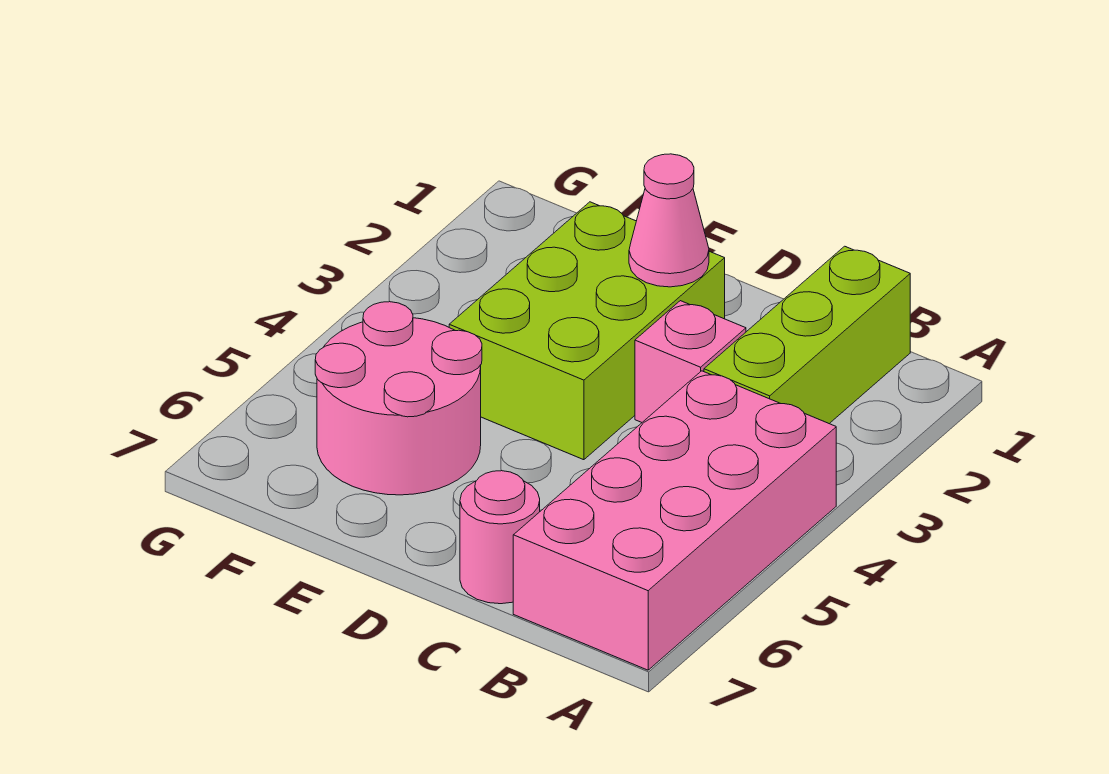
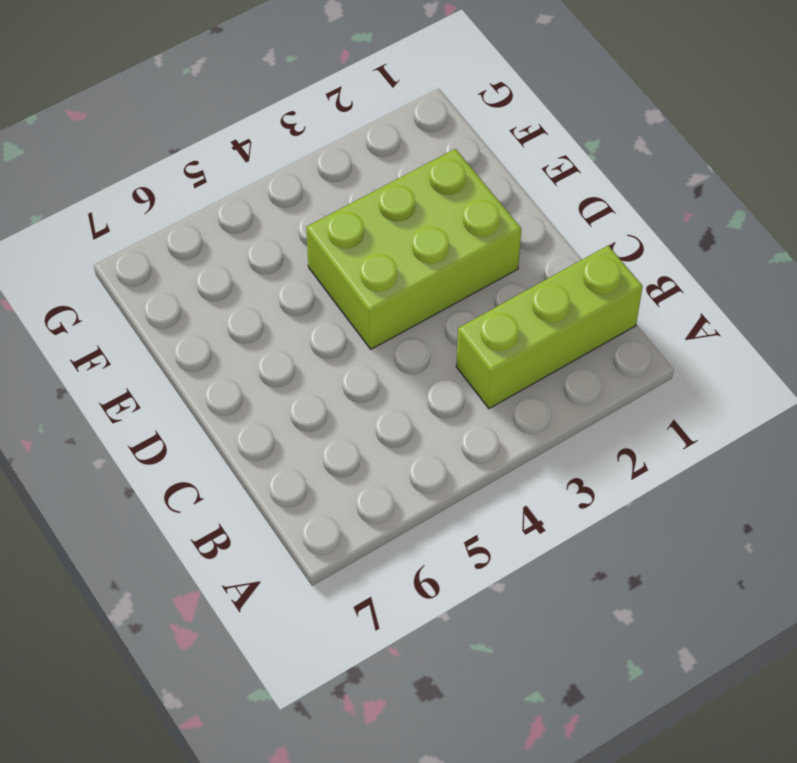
none -> pink 2x4 brick [513,371,836,670]
none -> pink 1x1 brick [635,301,746,422]

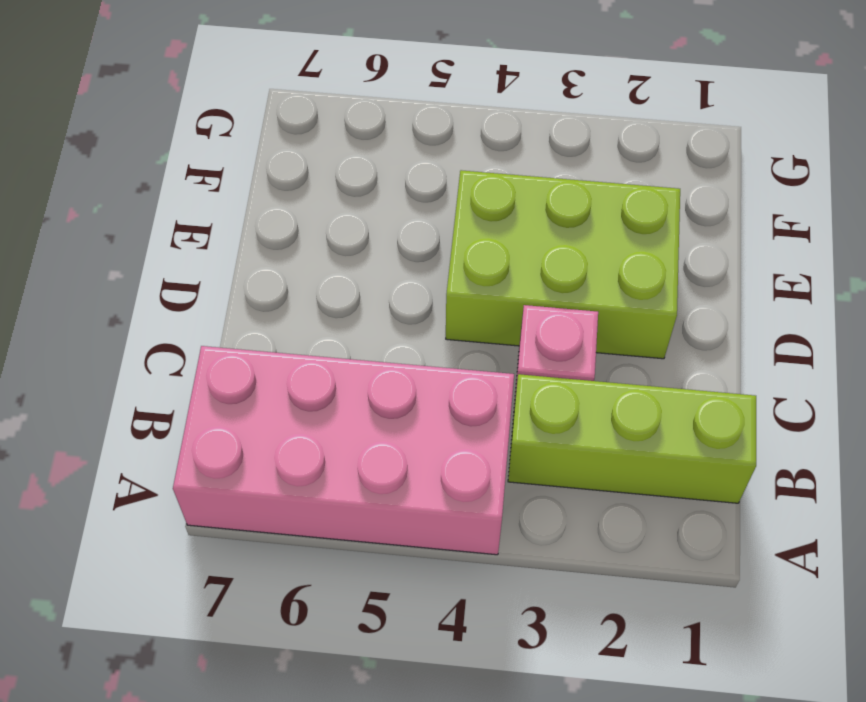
none -> pink 1x1 round brick [460,471,540,604]
none -> pink 2x2 round brick [315,302,482,495]

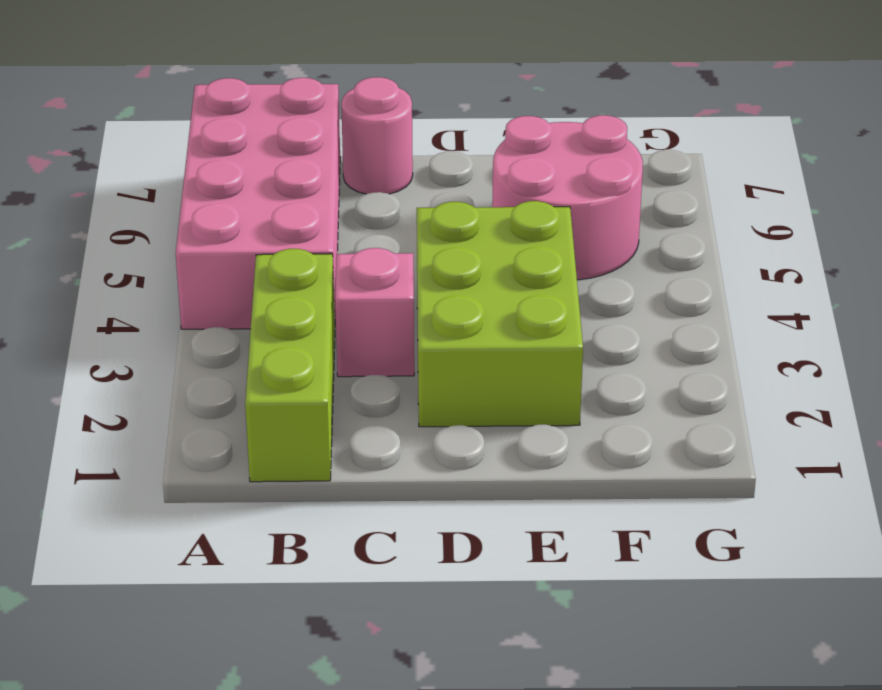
none -> pink 1x1 cone [629,154,709,287]

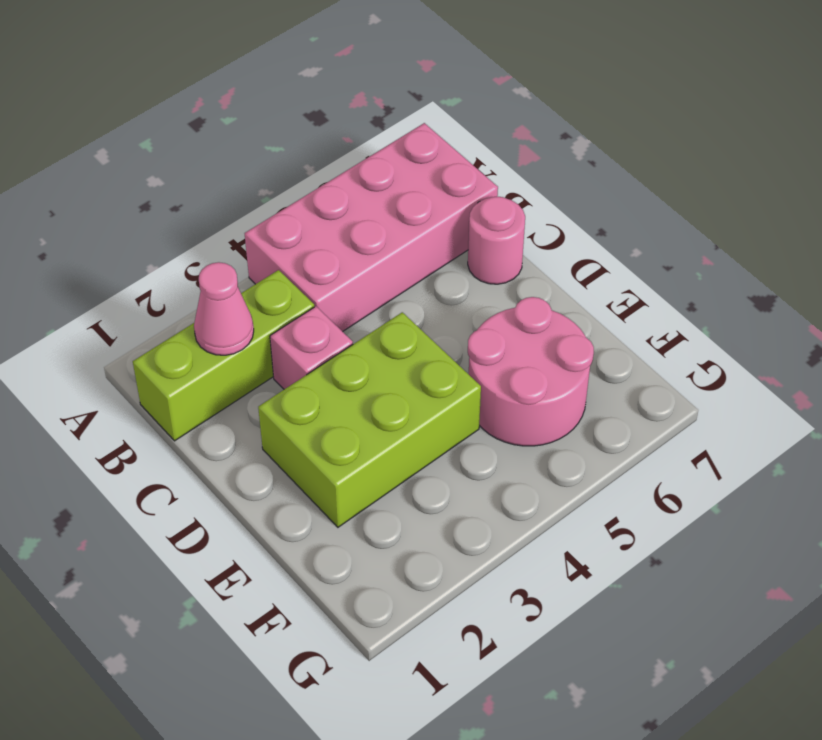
pink 1x1 cone [194,262,254,355] -> pink 1x1 cone moved to [629,154,709,287]

